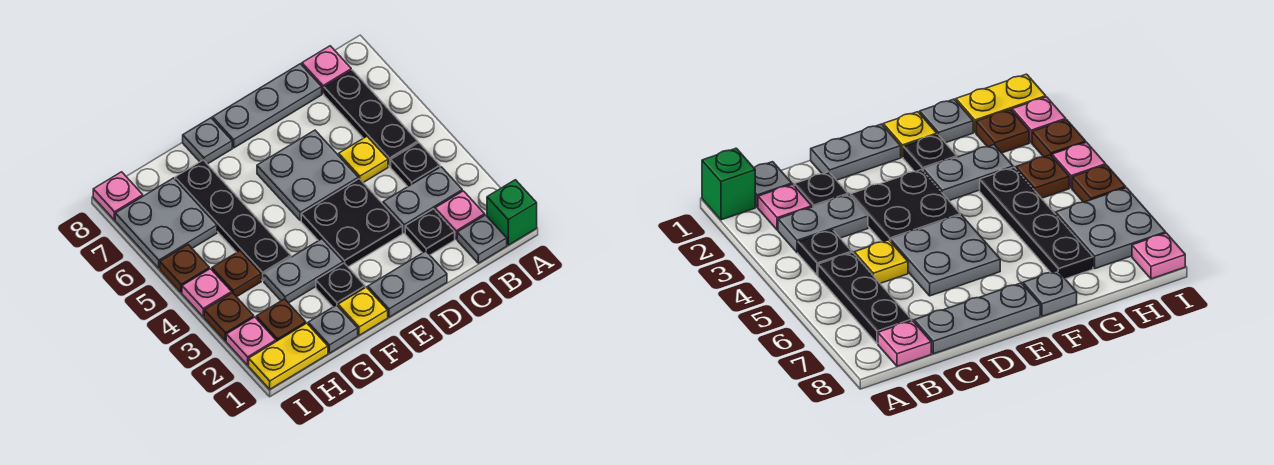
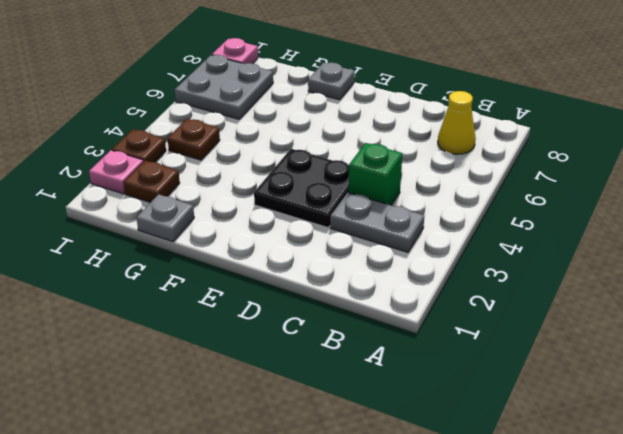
yellow 1x1 cone [438,91,476,154] -> black 1x3 plate [324,70,418,166]
green 1x1 brick [348,143,402,205] -> green 1x1 brick moved to [487,180,537,245]
none -> grey 1x1 plate [457,215,507,263]
none -> pink 1x1 plate [435,191,485,239]
none -> black 1x1 plate [391,143,440,186]

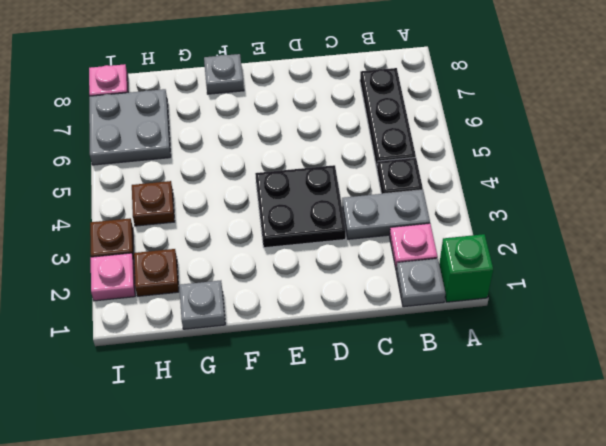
none -> pink 1x1 plate [302,46,351,94]
none -> black 1x1 plate [405,209,455,255]
none -> yellow 1x1 plate [339,137,388,183]

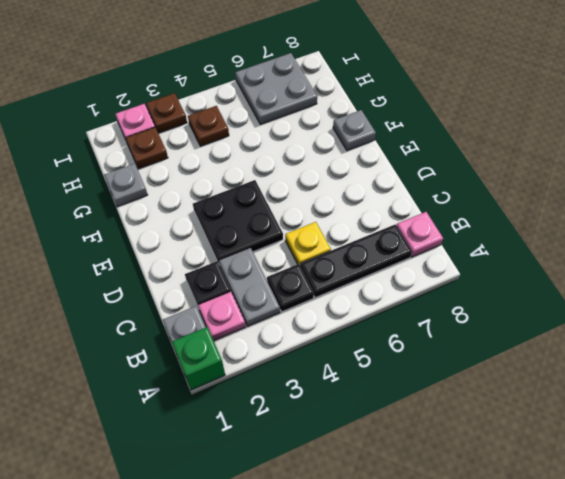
none -> grey 1x3 plate [212,64,322,148]
none -> grey 1x2 plate [368,251,447,317]
none -> grey 2x2 plate [257,130,358,220]

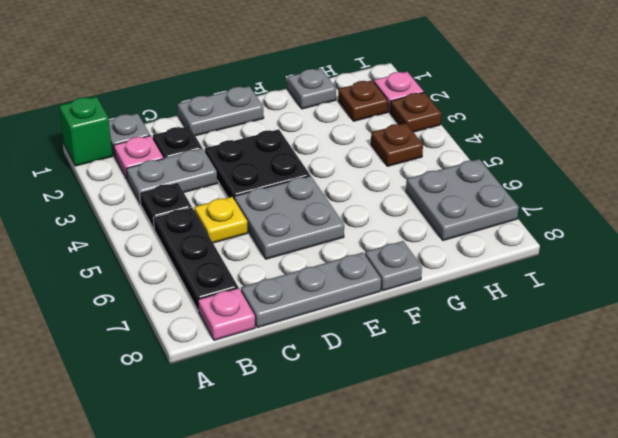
none -> yellow 1x1 plate [338,287,388,335]
none -> black 1x1 plate [316,263,365,307]
none -> grey 1x2 plate [264,239,343,303]

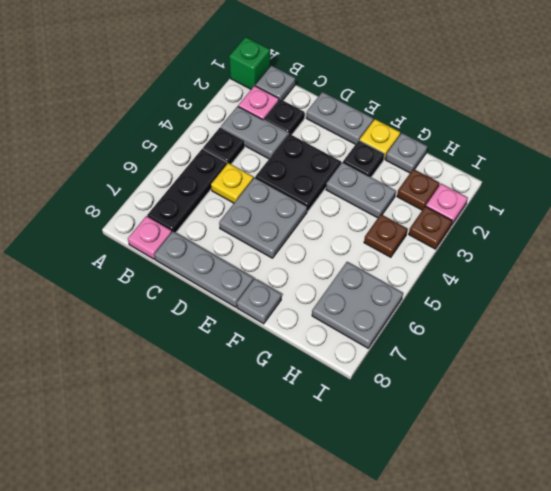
none -> black 1x4 plate [175,160,291,281]
none -> yellow 1x2 plate [249,323,328,389]
none -> pink 1x1 plate [182,269,232,317]

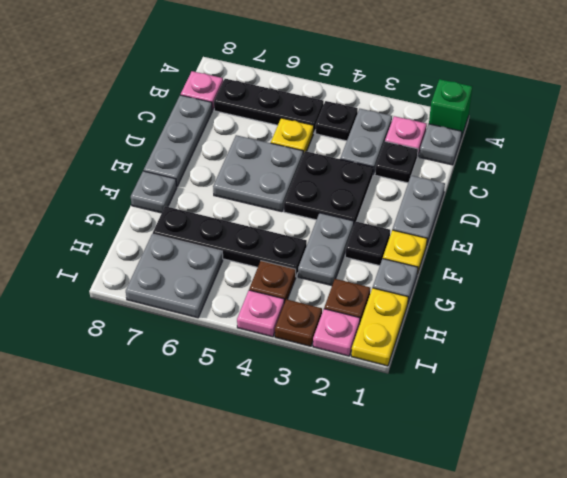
none -> brown 1x1 plate [160,245,209,293]
none -> pink 1x1 plate [93,172,143,220]

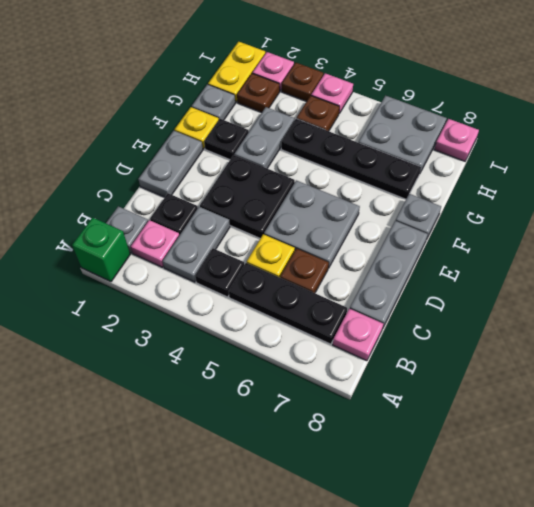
brown 1x1 plate [280,249,329,293] -> brown 1x1 plate moved to [160,245,209,293]

